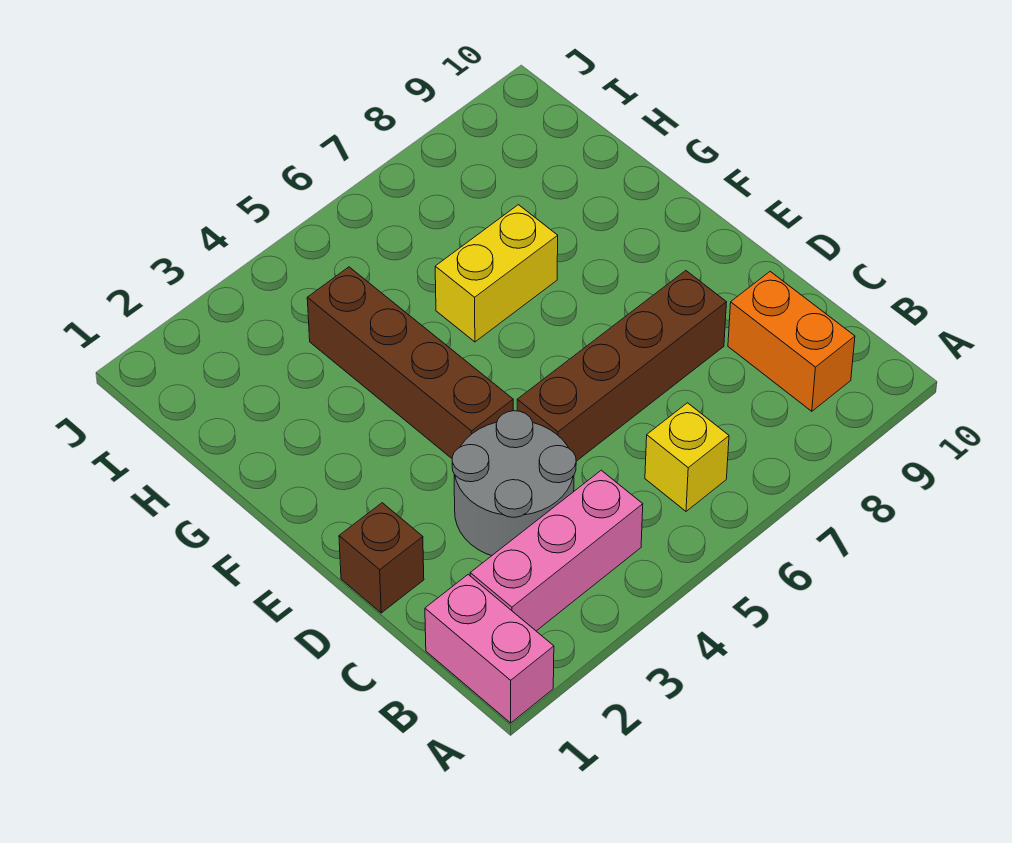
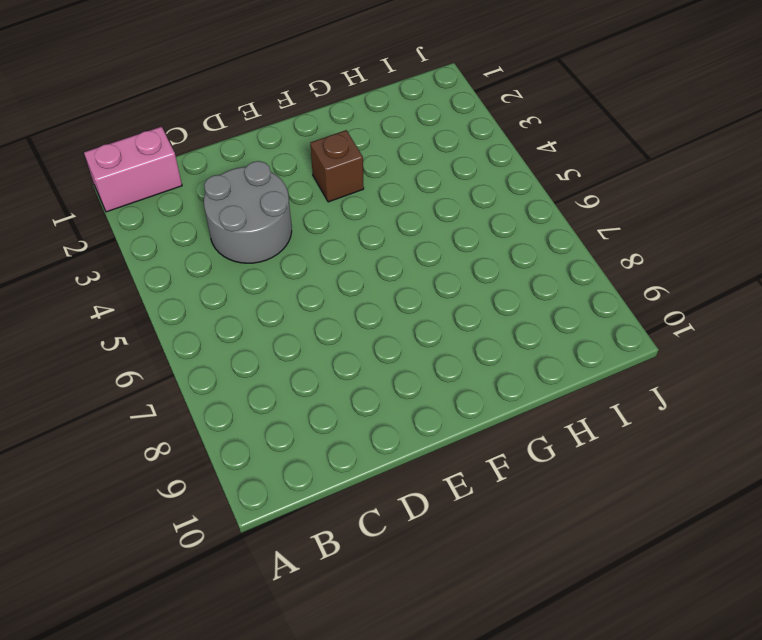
brown 1x1 brick [310,130,364,202] -> brown 1x1 brick moved to [339,503,424,613]
none -> pink 1x3 brick [470,470,643,631]
none -> yellow 1x1 brick [645,403,729,511]

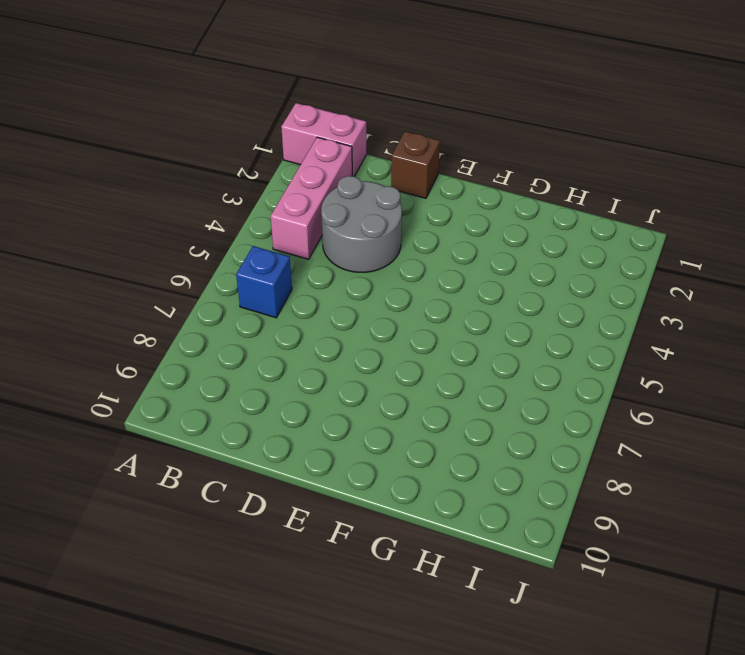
blue 1x1 brick [236,246,292,318] -> yellow 1x1 brick [645,403,729,511]
none -> orange 1x2 brick [728,272,855,411]
none -> brown 1x4 brick [517,271,726,461]

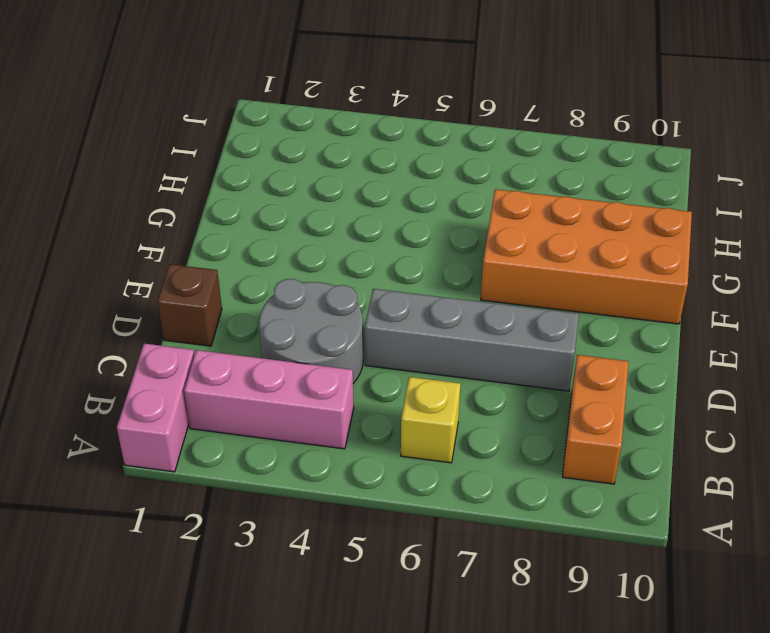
grey 1x4 brick [365,289,579,391] -> brown 1x4 brick [517,271,726,461]
orange 2x4 brick [481,189,692,324] -> yellow 1x2 brick [435,205,558,342]
none -> brown 1x4 brick [307,267,513,458]

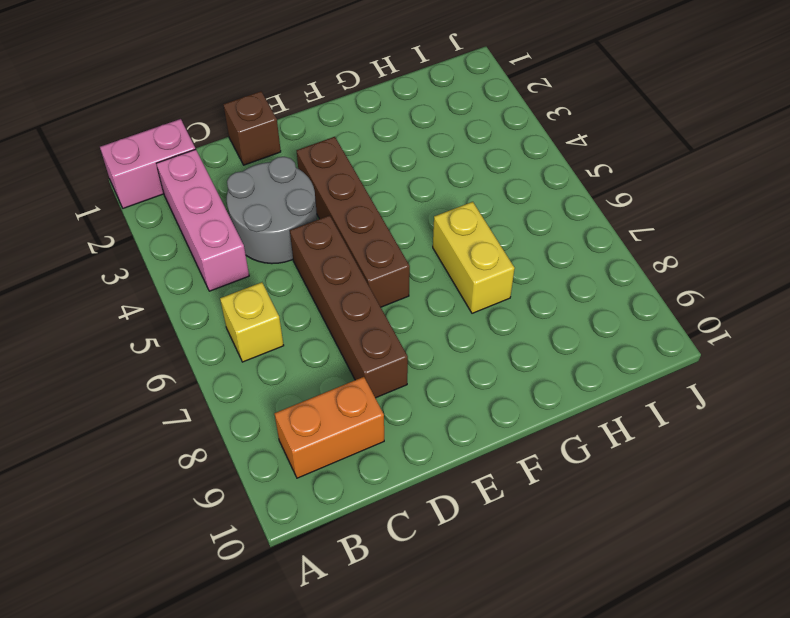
brown 1x4 brick [297,137,410,307] -> brown 1x4 brick turned to [307,267,513,458]

